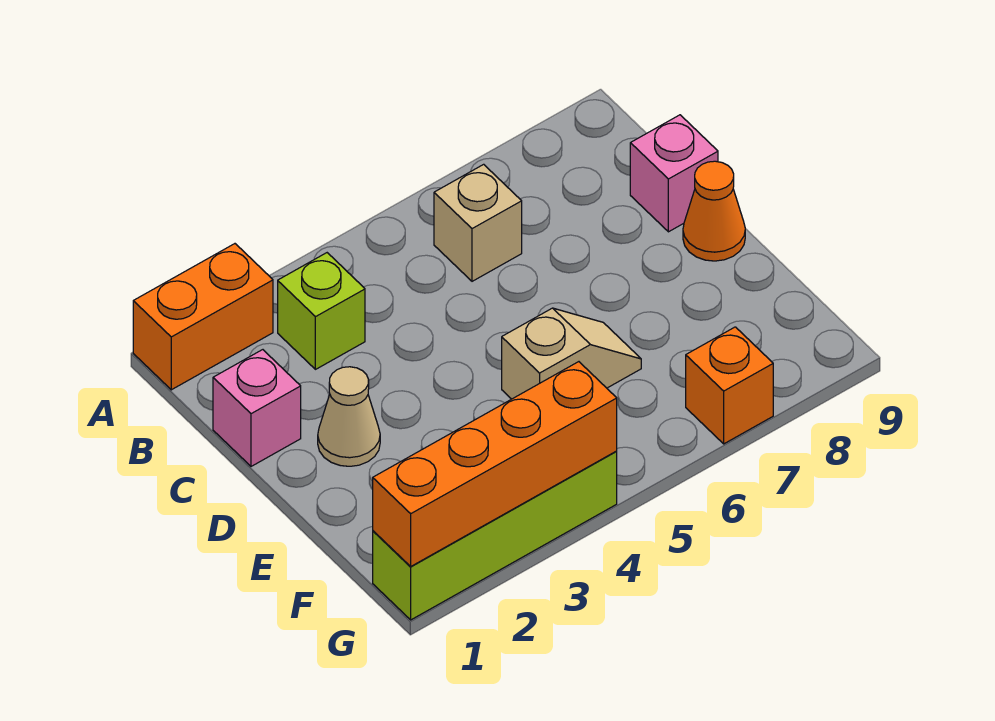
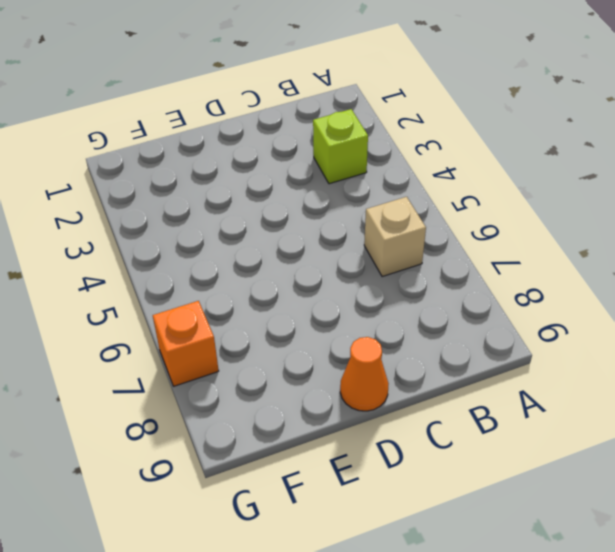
none -> orange 1x2 brick [133,244,273,390]
none -> pink 1x1 brick [213,350,301,466]

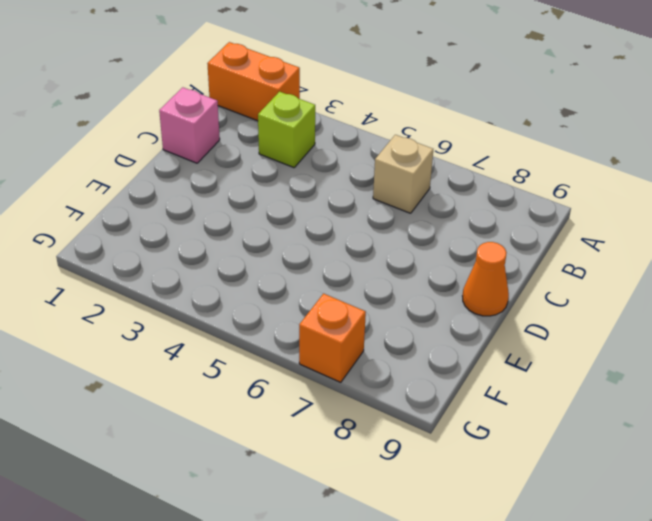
none -> pink 1x1 brick [630,115,718,232]
none -> tan 1x1 cone [318,367,380,466]

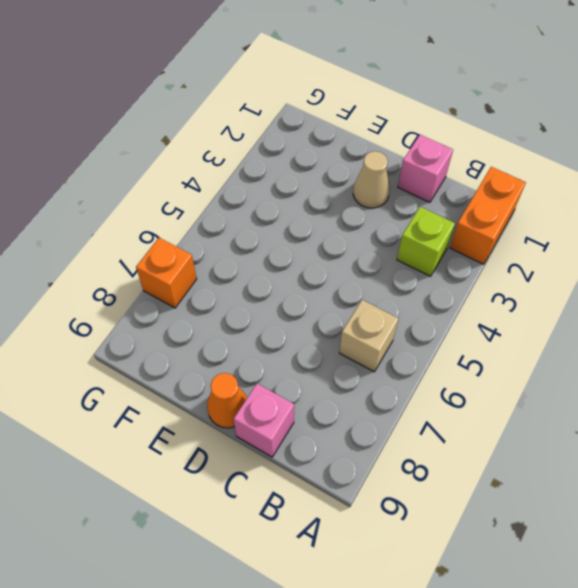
none -> tan 1x2 slope [502,308,641,399]
none -> lime 1x4 brick [373,451,617,620]

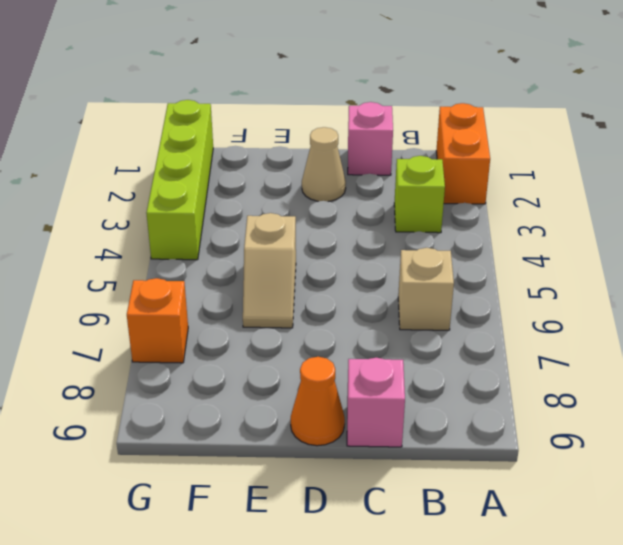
none -> orange 1x4 brick [373,362,617,566]

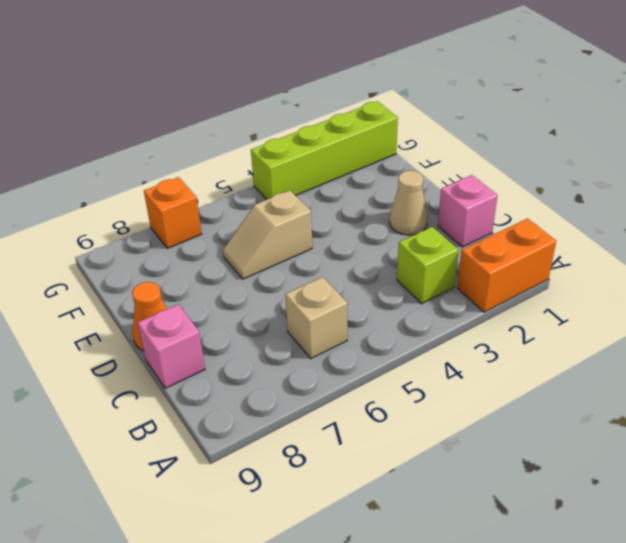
none -> orange 1x4 brick [373,362,617,566]

